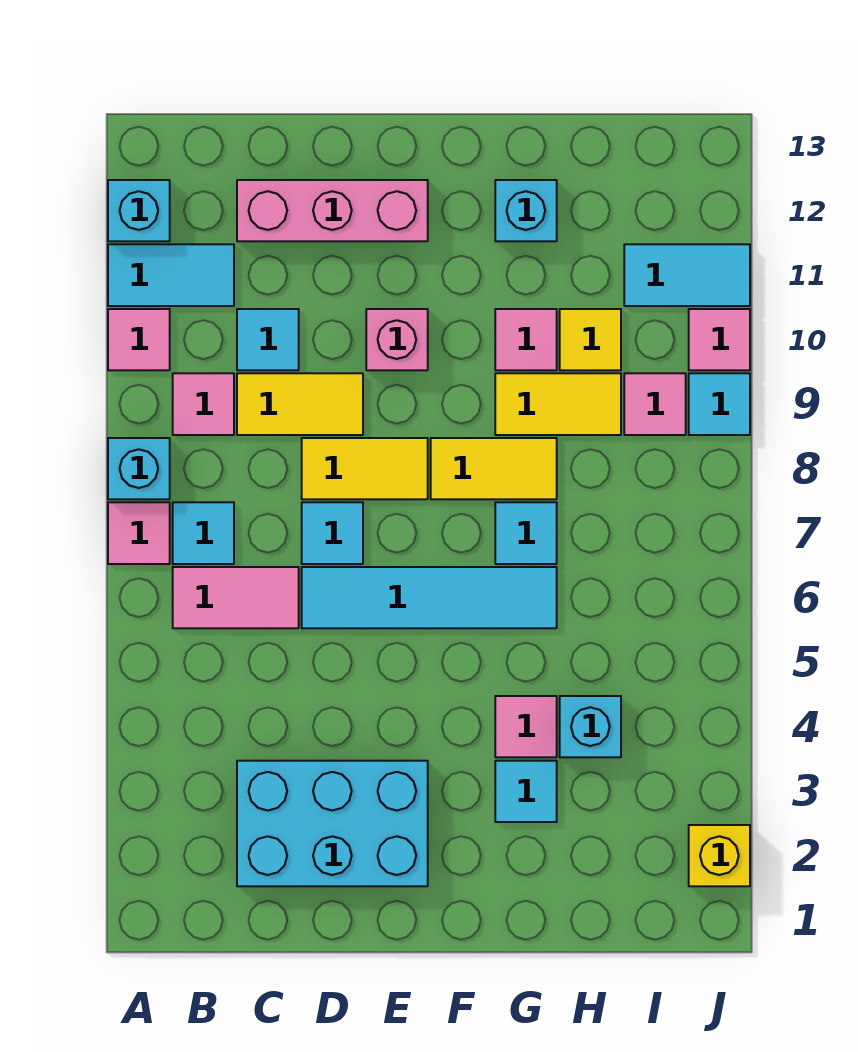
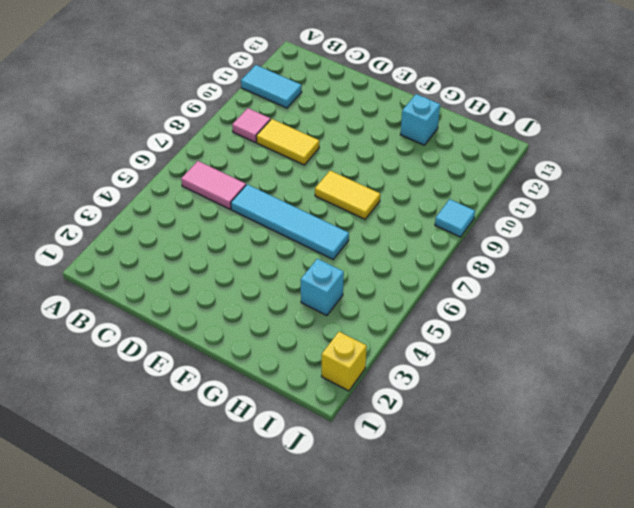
none -> pink 1x1 tile [108,502,170,564]
none -> cyan 1x1 brick [108,438,170,499]
none -> pink 1x1 tile [108,309,170,370]
none -> cyan 1x1 brick [108,180,170,241]

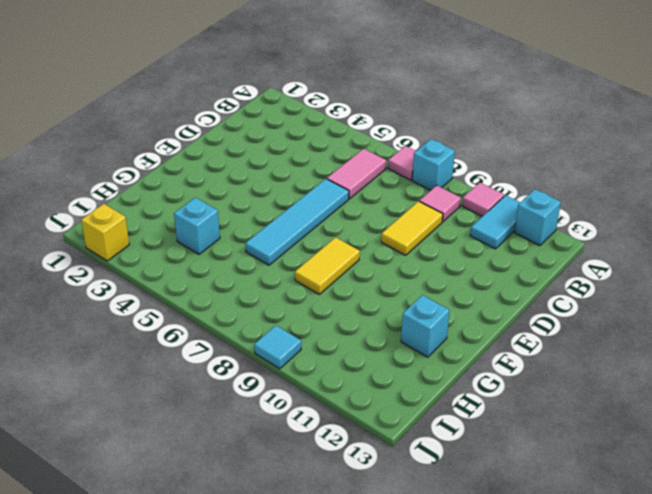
none -> cyan 1x1 tile [173,502,234,564]
none -> cyan 2x3 brick [237,761,428,886]
none -> cyan 1x1 tile [237,309,299,370]
none -> pink 1x3 brick [237,180,428,241]

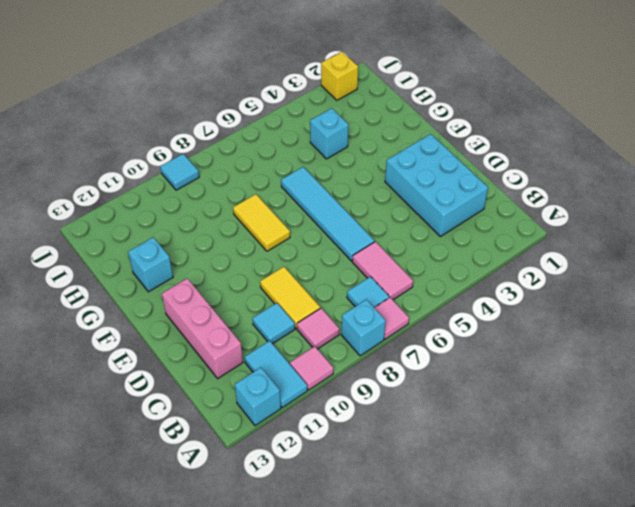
none -> cyan 1x1 tile [302,502,363,564]
none -> yellow 1x2 tile [302,438,428,499]
none -> pink 1x1 brick [366,309,428,370]
none -> cyan 1x1 tile [495,761,557,822]

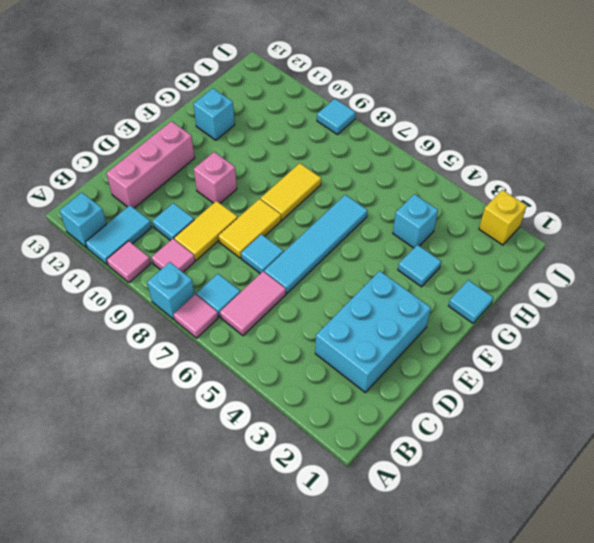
cyan 1x1 tile [448,280,493,323] -> cyan 1x1 tile moved to [495,502,557,564]
none -> pink 1x1 tile [495,696,557,757]
none -> yellow 1x2 tile [495,373,621,435]
none -> pink 1x1 tile [495,309,557,370]
none -> yellow 1x1 tile [560,309,621,370]

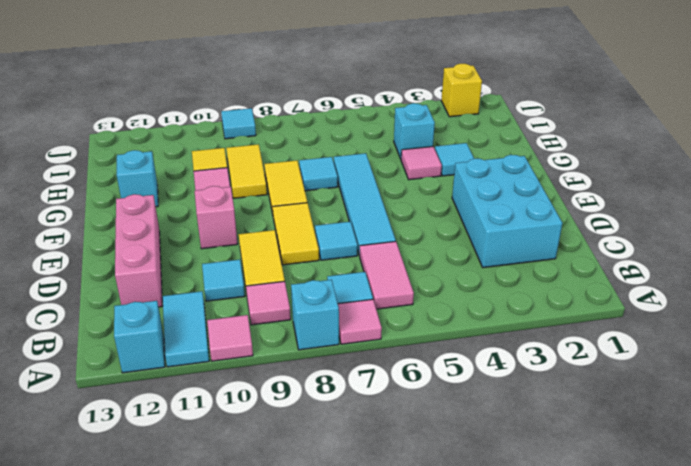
none -> pink 1x1 tile [624,373,686,435]
none -> cyan 1x2 tile [624,244,750,306]
none -> pink 1x1 tile [689,309,750,370]

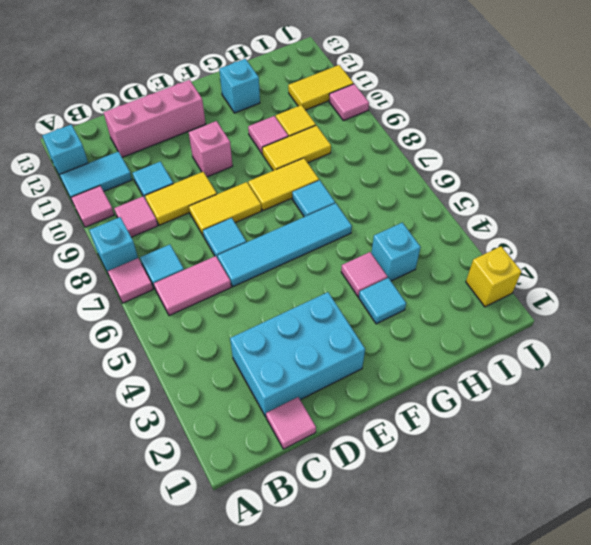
pink 1x1 tile [266,397,316,449] -> pink 1x1 tile moved to [624,373,686,435]
yellow 1x2 tile [288,65,354,110] -> cyan 1x2 tile [624,244,750,306]
none -> cyan 1x1 tile [689,373,750,435]

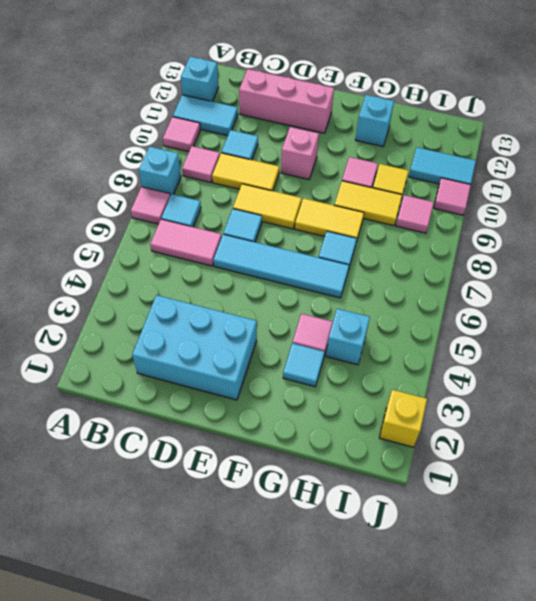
none -> cyan 1x1 tile [689,373,750,435]

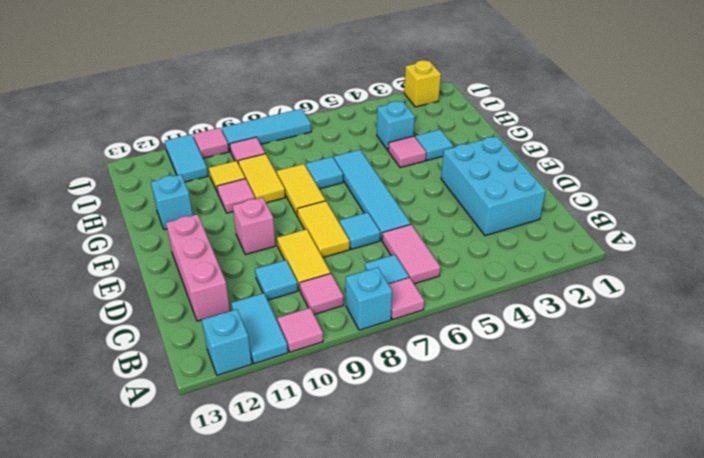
cyan 1x3 tile [222,109,311,150] -> cyan 1x1 tile [689,373,750,435]

